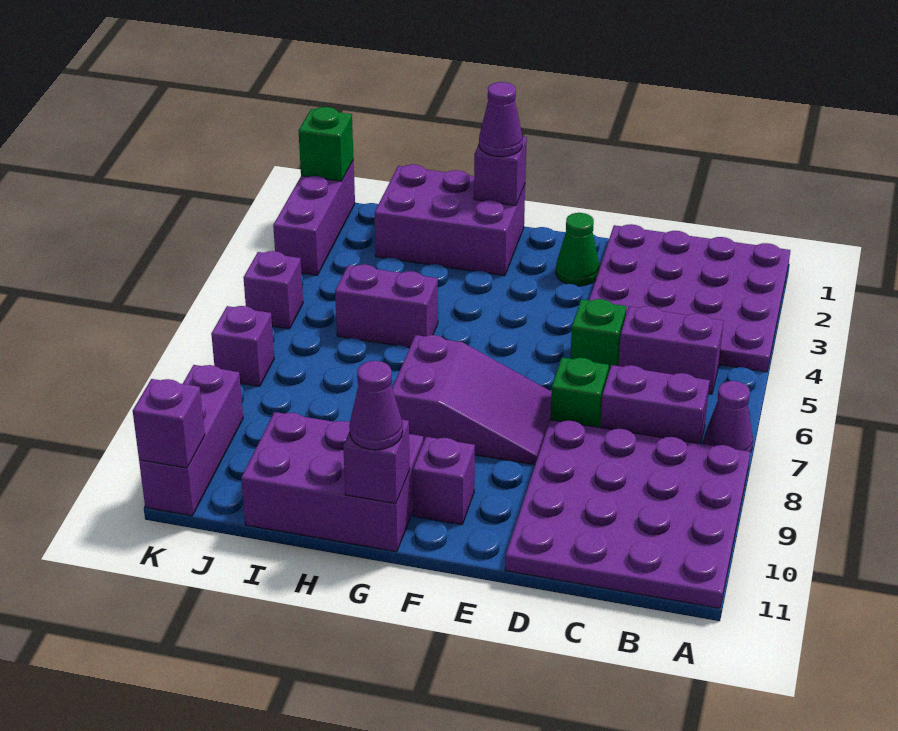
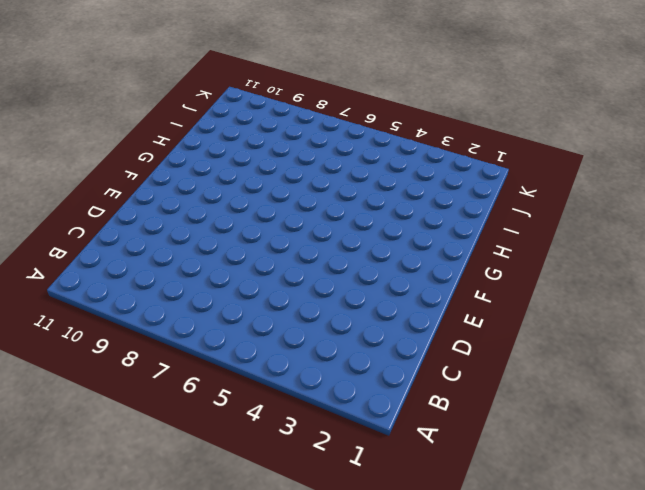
none -> purple 4x4 plate [589,224,790,372]
none -> purple 1x1 cone [704,381,753,452]
none -> purple 4x4 plate [505,420,750,608]

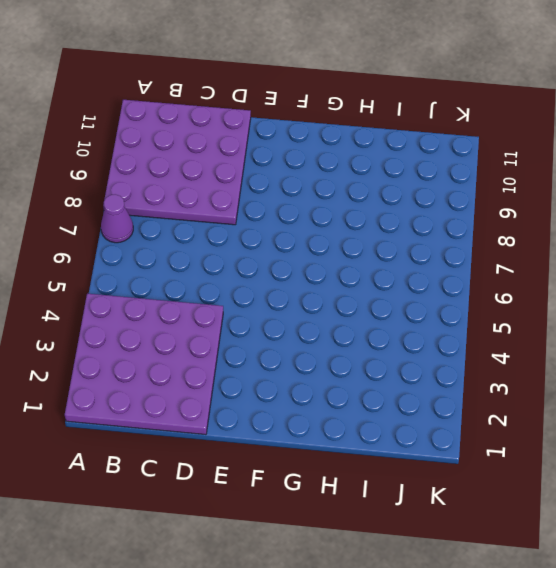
none -> purple 1x2 brick [618,306,724,394]
none -> purple 1x2 brick [600,365,710,444]
none -> green 1x1 brick [570,299,626,374]

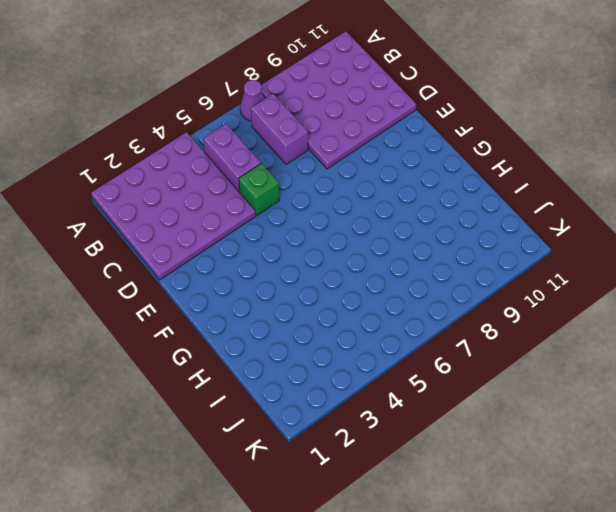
none -> green 1x1 brick [550,358,609,428]
none -> green 1x1 cone [556,213,599,286]
none -> purple 2x3 slope [392,335,552,465]

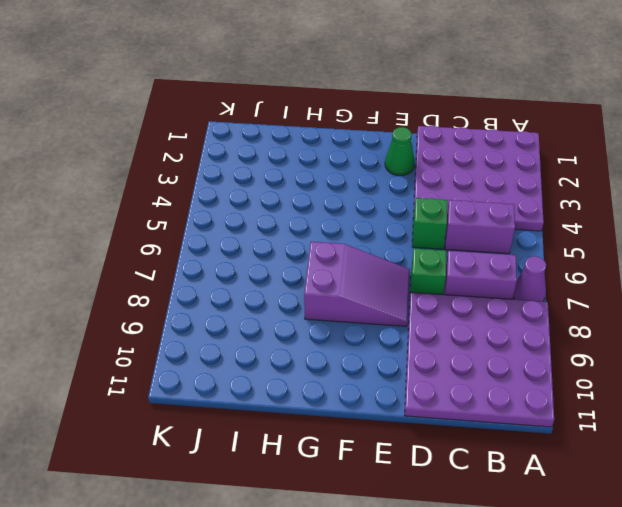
none -> purple 1x1 brick [413,437,475,525]
none -> purple 2x3 brick [375,164,525,276]
none -> purple 2x3 brick [241,412,423,552]

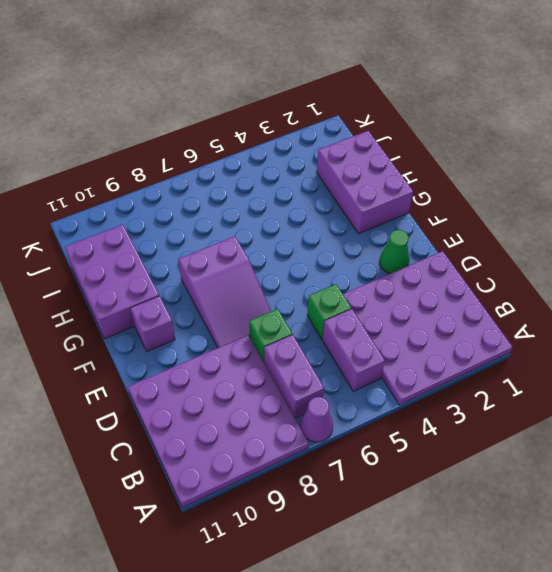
none -> purple 1x2 brick [335,264,438,348]
none -> purple 1x3 brick [273,160,355,275]
none -> purple 1x1 brick [243,251,303,329]

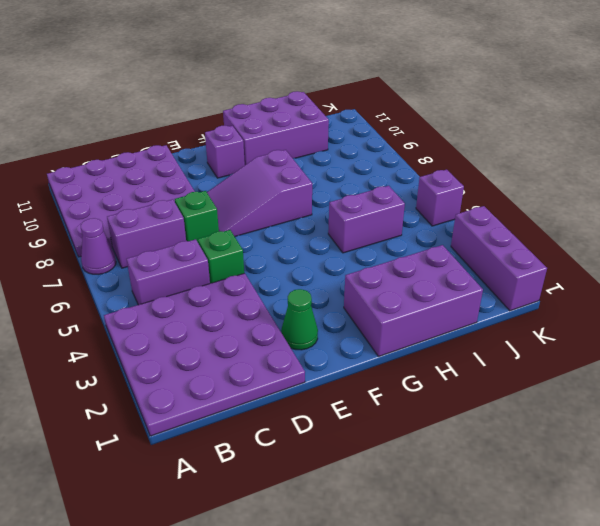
none -> purple 1x1 brick [211,306,274,386]
none -> purple 1x3 brick [139,365,243,516]
none -> purple 1x1 brick [474,137,527,205]

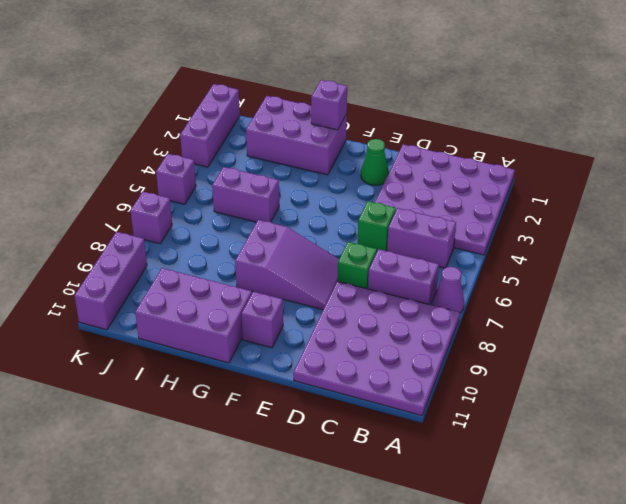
none -> purple 1x1 brick [343,420,410,504]
none -> green 1x1 brick [298,107,354,181]
none -> purple 1x1 brick [133,379,205,468]

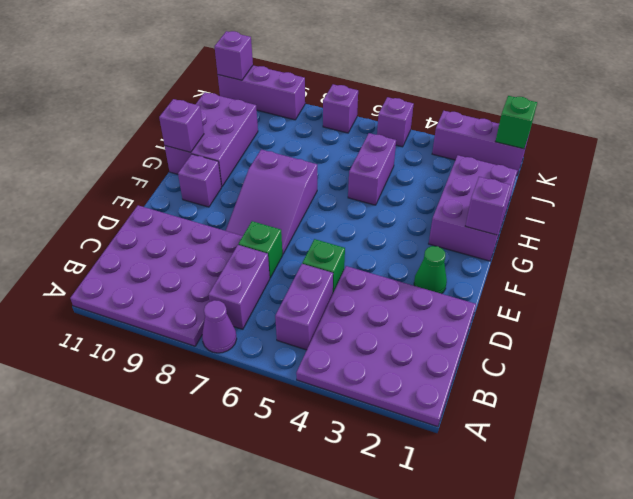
none -> purple 1x1 cone [479,82,523,157]
none -> purple 1x1 cone [349,361,403,450]

